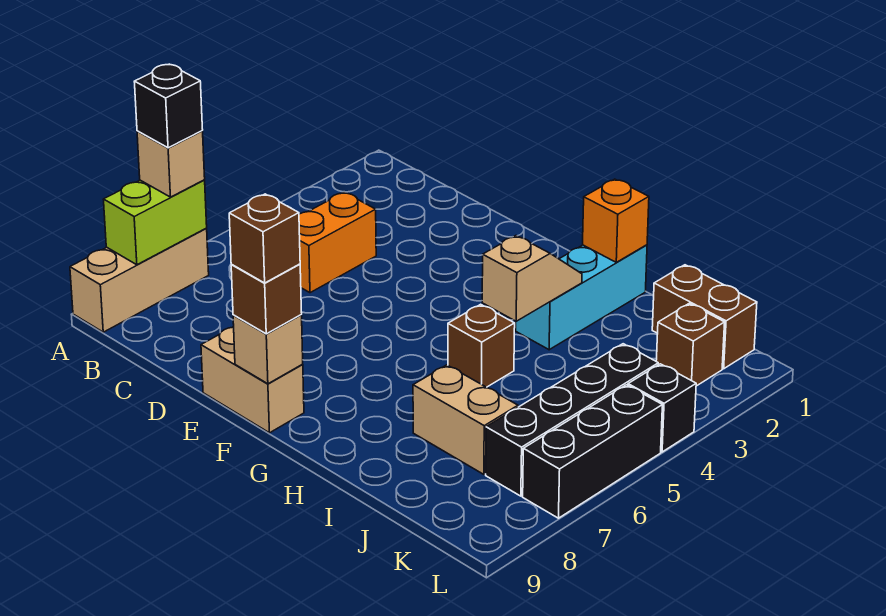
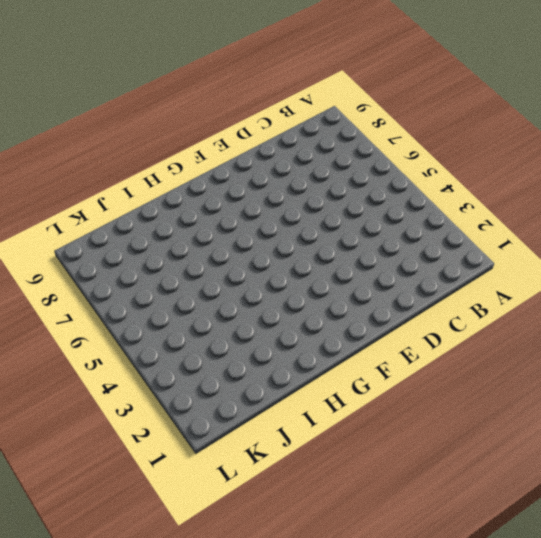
none -> tan 1x3 brick [70,229,209,332]
none -> orange 1x2 brick [299,192,376,293]
none -> tan 1x2 brick [201,327,304,433]

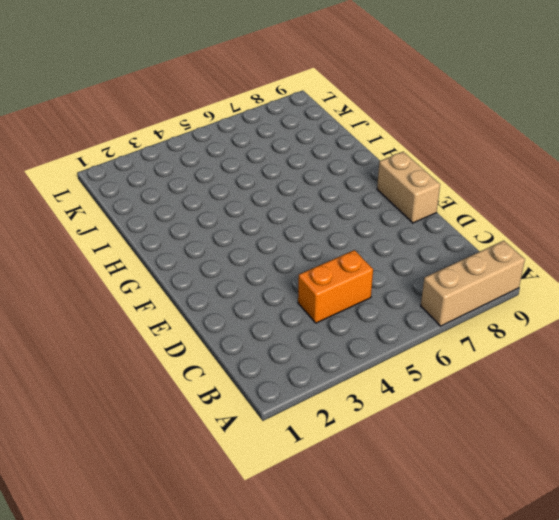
none -> cyan 1x3 brick [516,245,647,350]
none -> brown 1x1 brick [448,304,515,387]
none -> tan 1x2 brick [413,365,518,474]

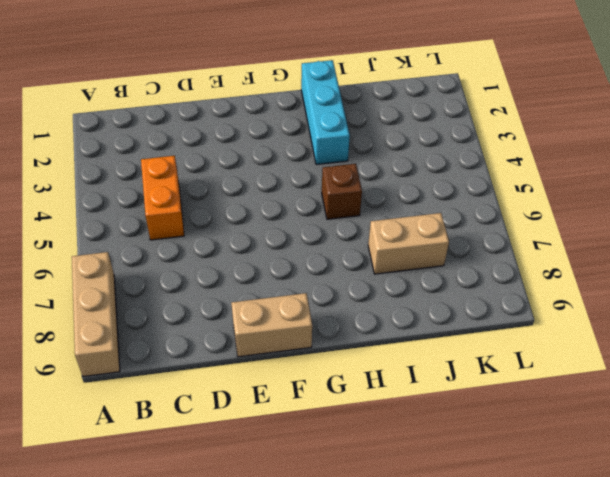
none -> brown 1x2 brick [652,265,757,369]
none -> brown 1x1 brick [656,303,725,386]
none -> black 1x4 brick [486,344,658,496]

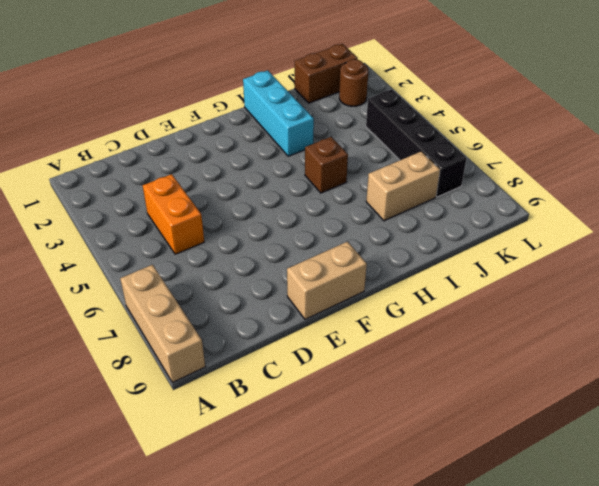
brown 1x1 round brick [339,59,369,106] -> brown 1x1 brick [656,303,725,386]
none -> black 1x1 brick [628,364,696,452]
none -> black 1x3 brick [523,385,662,518]
none -> lime 1x2 brick [103,180,207,265]

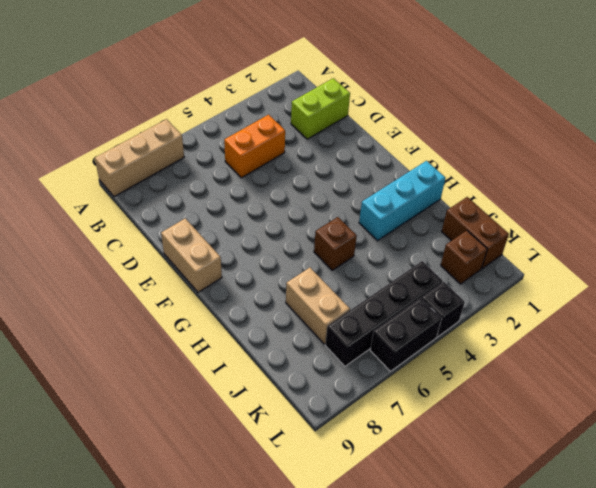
lime 1x2 brick [291,78,350,139] -> lime 1x2 brick moved to [103,180,207,265]
black 1x2 brick [370,298,442,371] -> black 1x3 brick [523,385,662,518]
none -> tan 1x1 brick [233,315,303,384]
none -> orange 1x1 brick [583,179,649,263]
none -> tan 1x2 slope [482,236,582,321]

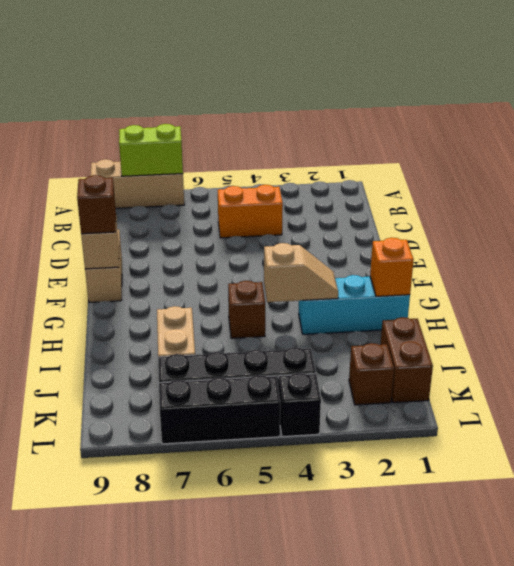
none -> tan 1x1 brick [137,131,205,197]
none -> black 1x1 brick [134,64,203,148]
none -> brown 1x1 brick [229,194,300,283]

